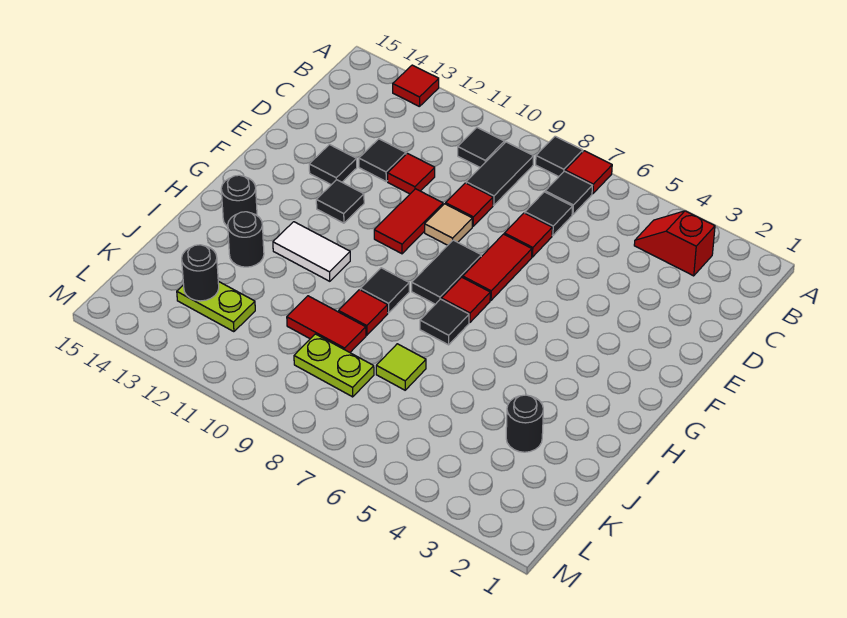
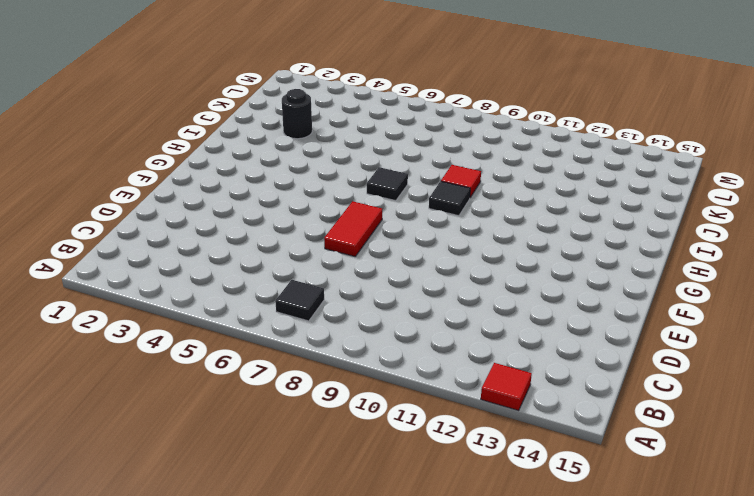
none -> red 1x1 tile [565,151,612,194]
none -> black 1x1 tile [536,136,583,177]
none -> red 1x2 slope [634,211,715,276]
none -> black 1x2 tile [466,142,534,205]

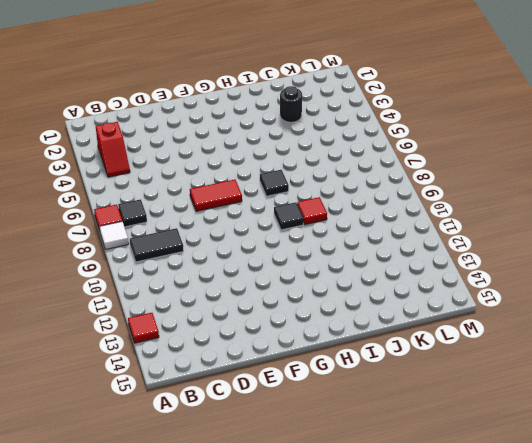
white 1x1 tile [99,221,129,250] -> black 1x1 tile [536,136,583,177]
none -> black 1x1 tile [458,128,504,167]
none -> black 1x1 tile [525,192,573,236]
none -> red 1x1 tile [504,213,552,257]
none -> red 1x1 tile [446,183,493,226]

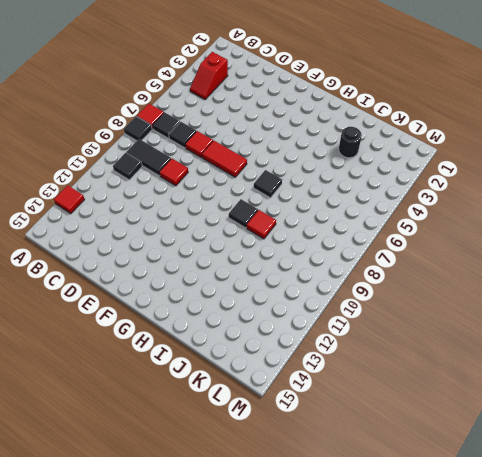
none -> red 1x1 tile [388,153,435,194]
none -> black 1x1 tile [359,139,406,181]
none -> tan 1x1 tile [425,204,472,245]
none -> red 1x2 tile [374,189,443,254]

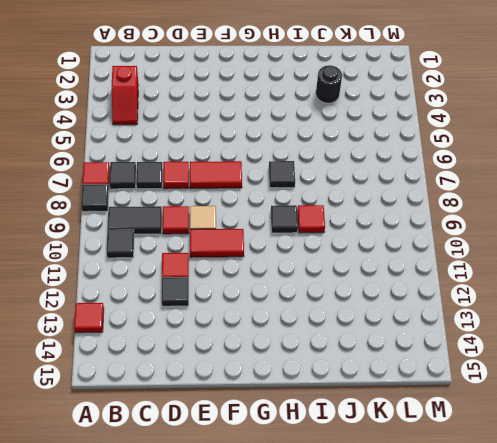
none -> black 1x1 tile [309,145,357,185]
none -> black 1x2 tile [412,240,481,304]
none -> black 1x1 tile [316,180,364,223]
none -> red 1x1 tile [442,277,490,322]

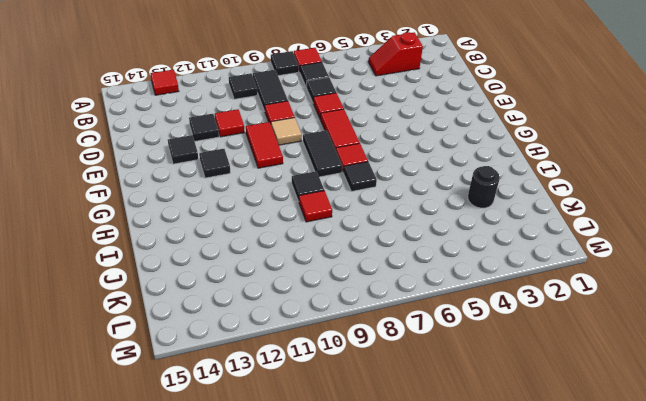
none -> white 1x2 tile [273,222,350,281]
none -> black 1x1 round brick [221,175,257,226]
none -> black 1x1 round brick [228,212,264,267]
none -> lime 1x1 tile [376,344,426,390]

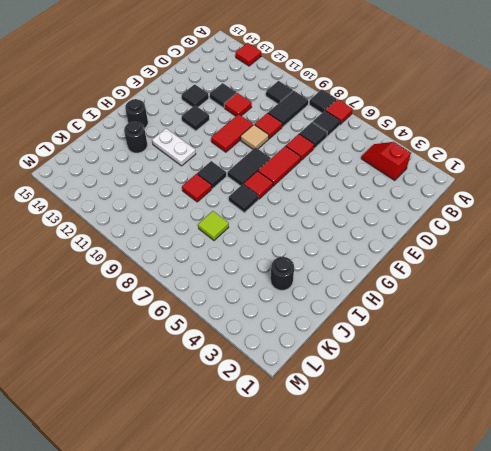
white 1x2 plate [152,128,196,166] -> white 1x2 tile [273,222,350,281]
none -> red 1x2 tile [287,296,366,352]
none -> lime 1x2 plate [294,334,374,397]
none -> lime 1x2 plate [177,281,255,332]
none -> black 1x1 round brick [182,245,219,301]

